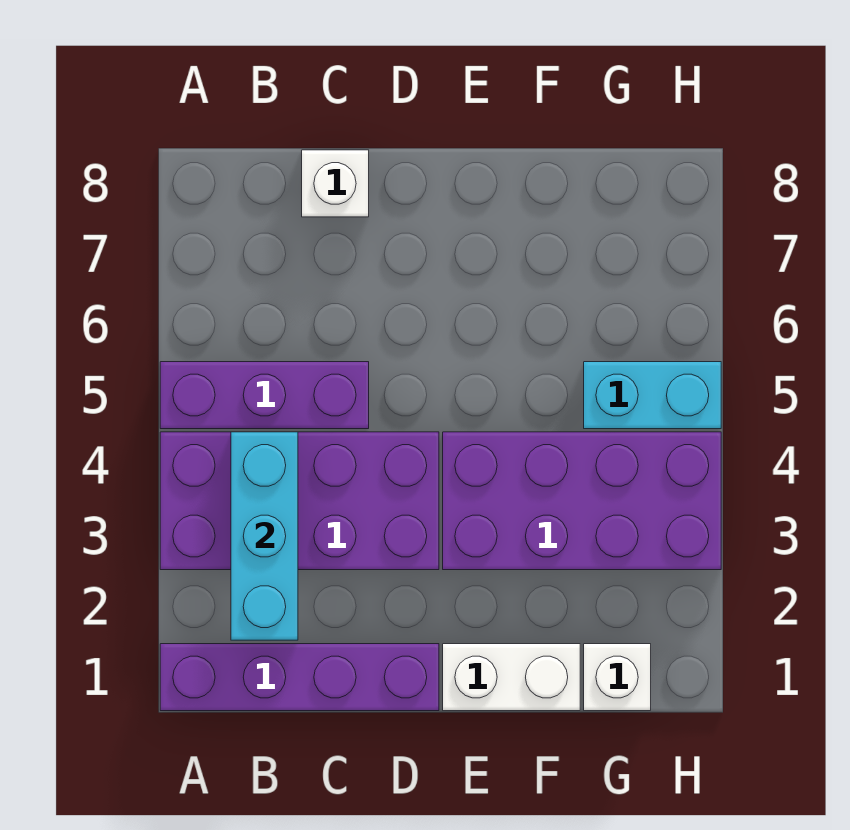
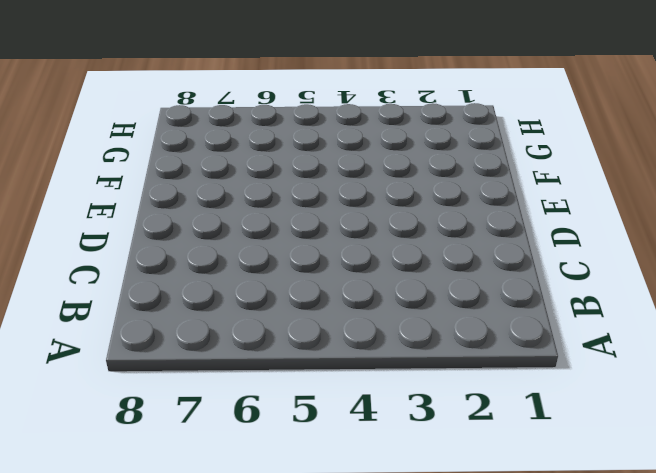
none -> purple 1x4 brick [160,644,439,711]
none -> purple 2x4 brick [160,432,439,570]

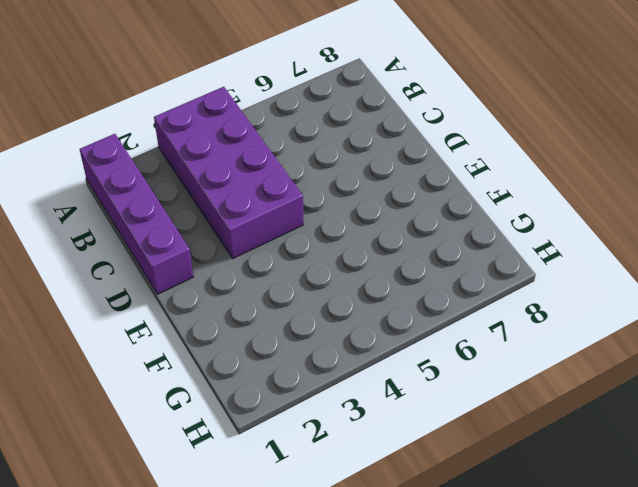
none -> purple 1x3 brick [160,362,369,429]
none -> white 1x1 brick [302,150,369,217]

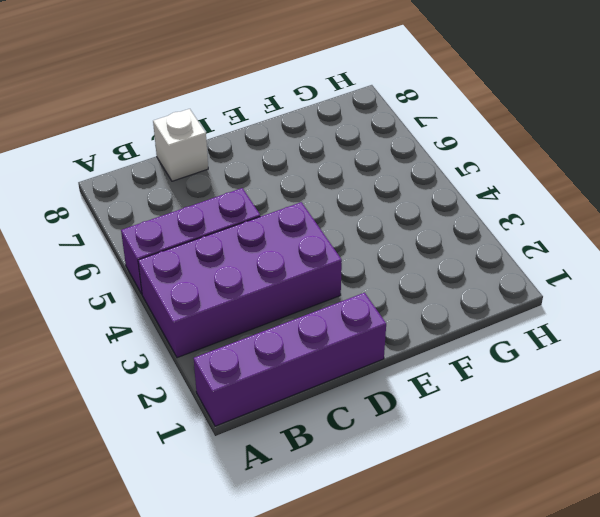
none -> white 1x2 brick [443,644,580,711]
none -> purple 2x4 brick [443,432,721,570]

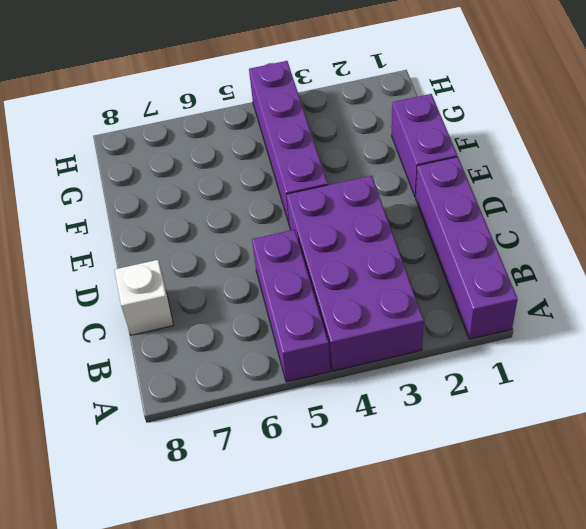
purple 1x2 brick [392,94,457,197] -> white 1x2 brick [443,644,580,711]
purple 1x4 brick [249,61,328,223] -> purple 2x4 brick [443,432,721,570]
none -> white 1x1 brick [584,644,651,711]
none -> cyan 1x2 brick [584,362,721,429]

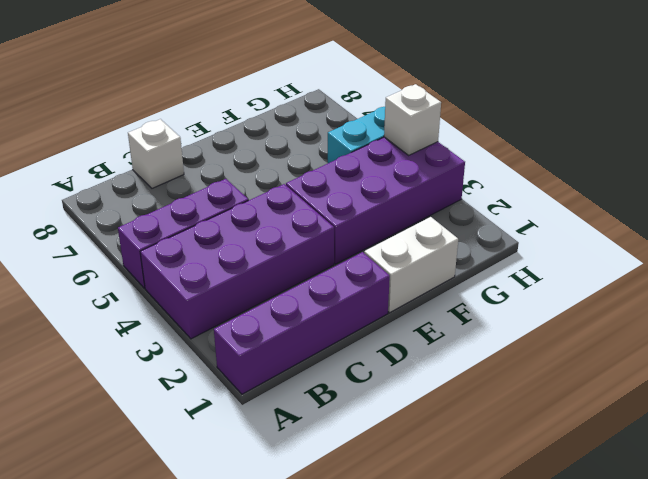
white 1x1 brick [384,84,441,155] -> white 1x1 brick moved to [584,644,651,711]
none -> cyan 1x3 brick [231,432,298,640]

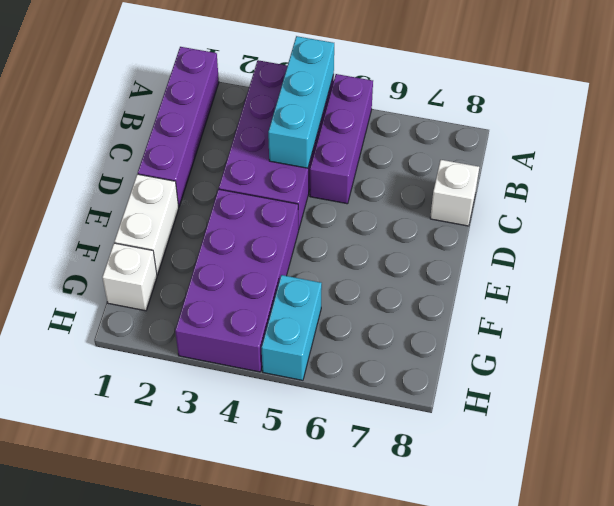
cyan 1x3 brick [268,36,334,168] -> cyan 1x3 brick turned to [231,432,298,640]

